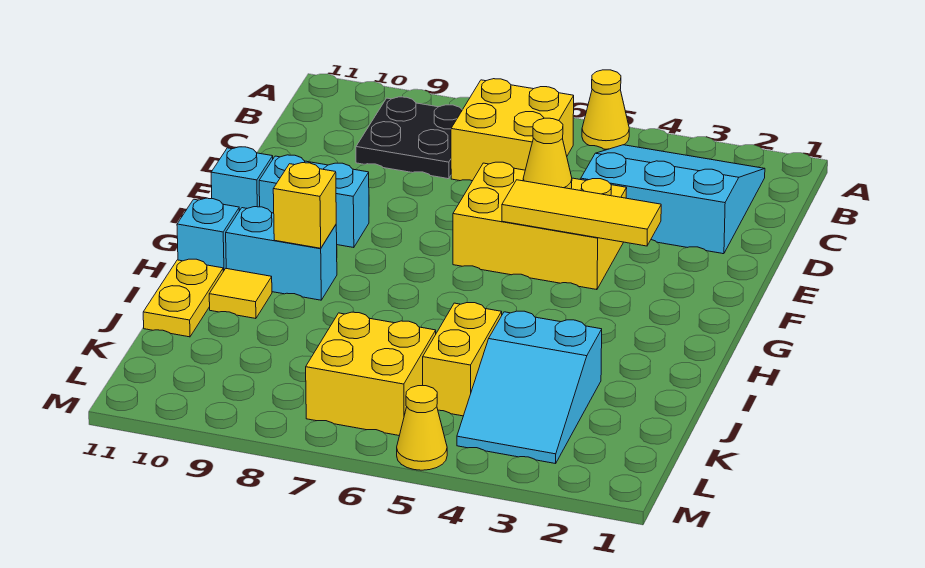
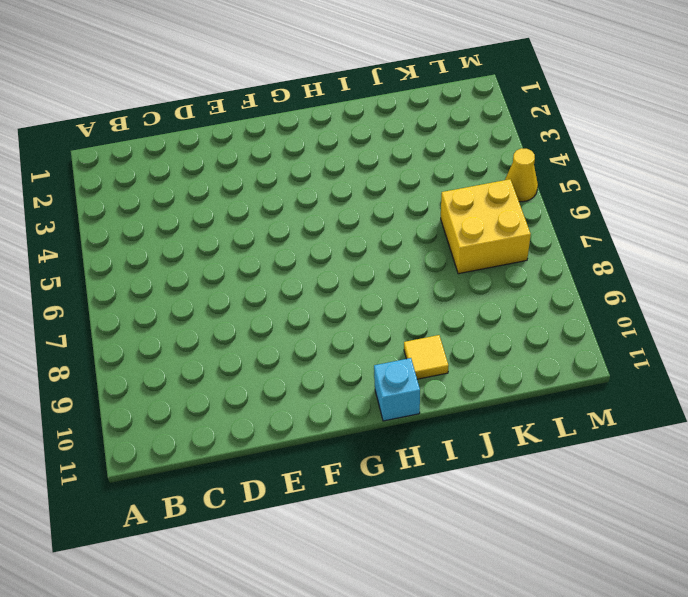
none -> yellow 1x1 cone [582,70,629,149]
none -> cyan 3x3 slope [581,145,765,254]
none -> yellow 2x2 brick [451,79,574,181]

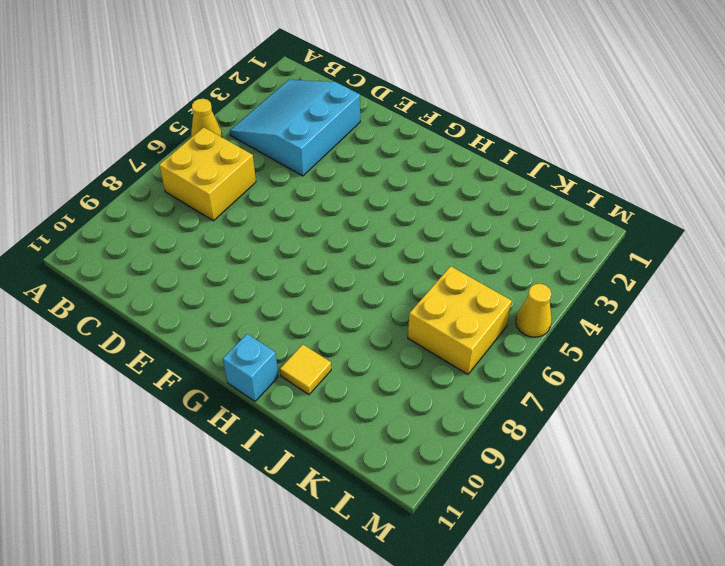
none -> black 2x2 plate [356,97,462,179]
none -> yellow 2x3 brick [453,162,627,290]
none -> cyan 1x2 brick [259,155,369,248]

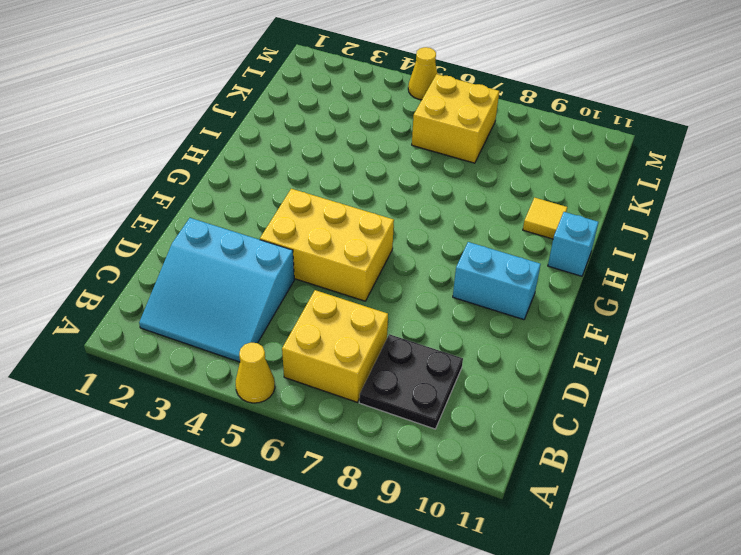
none -> cyan 1x1 brick [211,147,273,211]
none -> cyan 1x2 brick [226,207,337,300]
none -> yellow 1x2 plate [143,259,223,337]

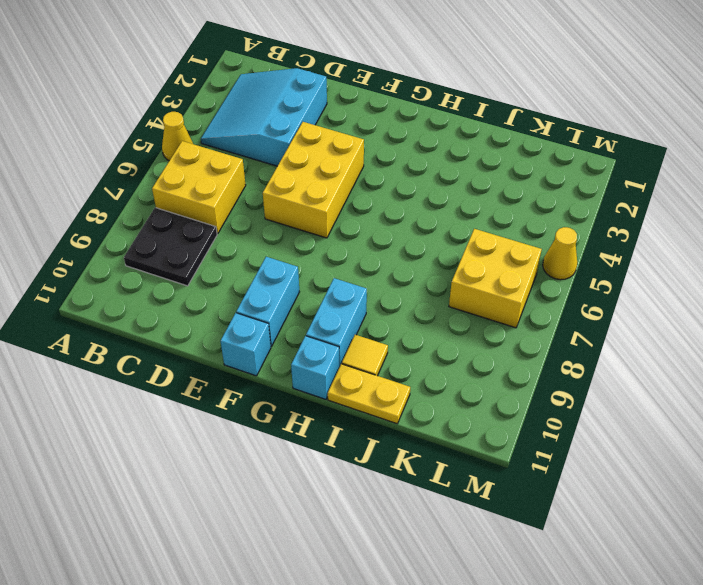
none -> cyan 2x3 slope [457,311,602,464]
none -> yellow 1x2 brick [423,303,502,416]
none -> yellow 1x1 cone [523,118,572,189]

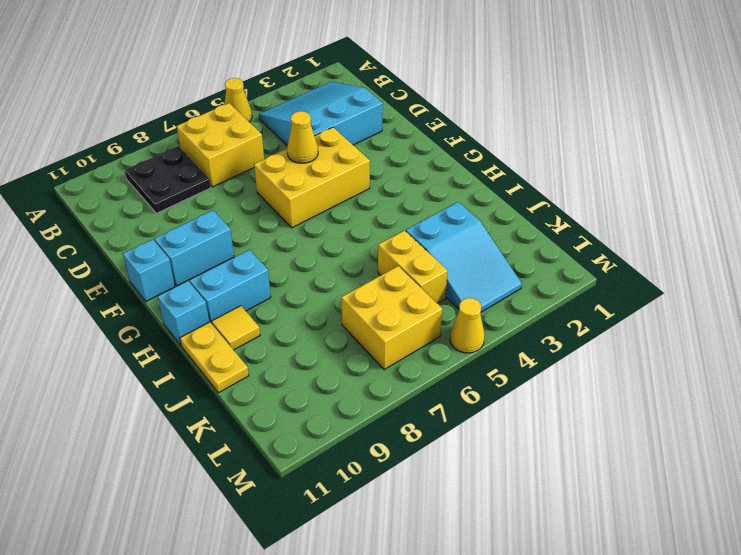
none -> yellow 1x3 tile [502,180,661,246]
none -> yellow 1x1 brick [273,163,336,248]

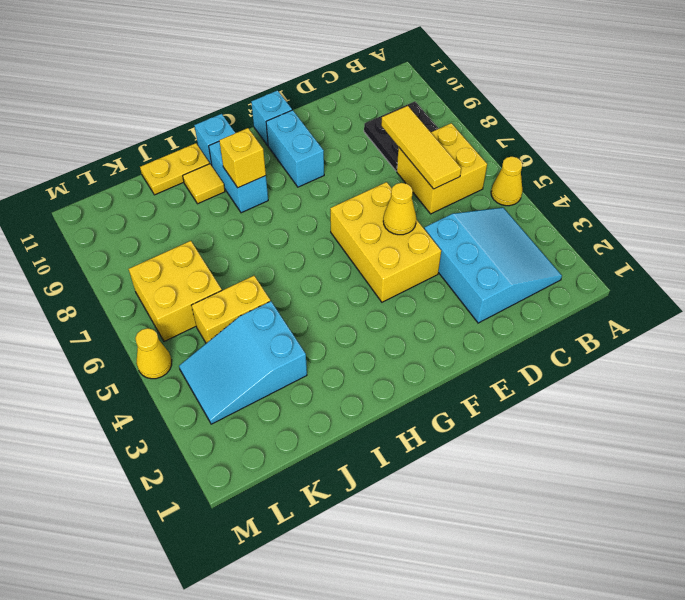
yellow 1x3 tile [381,106,461,189] -> yellow 1x3 tile moved to [502,180,661,246]

